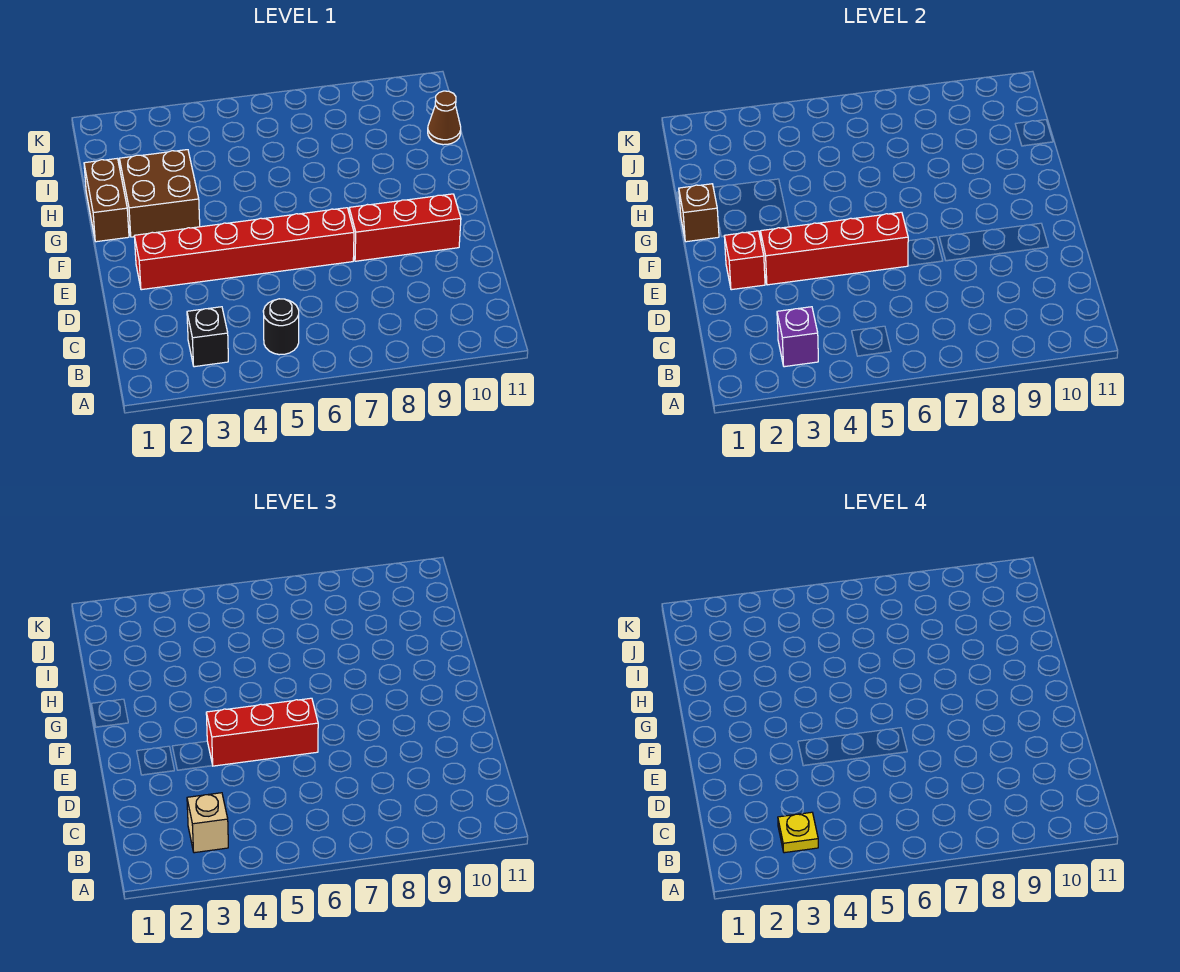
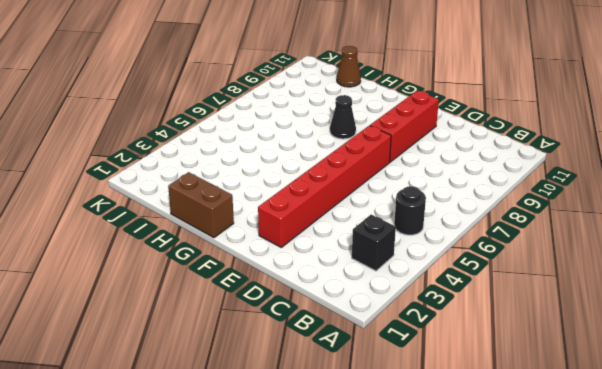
black 1x1 cone [330,95,356,139] -> none
none -> brown 2x2 brick [119,150,200,237]
none -> purple 1x1 brick [777,307,818,367]
none -> red 1x1 brick [724,231,765,290]

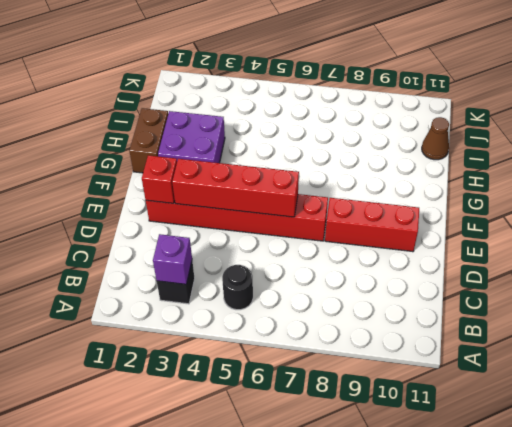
purple 2x2 brick [158,111,225,163] -> brown 2x2 brick [119,150,200,237]
none -> brown 1x1 brick [679,184,719,242]
none -> tan 1x1 brick [187,793,228,853]
none -> red 1x3 brick [206,698,318,766]

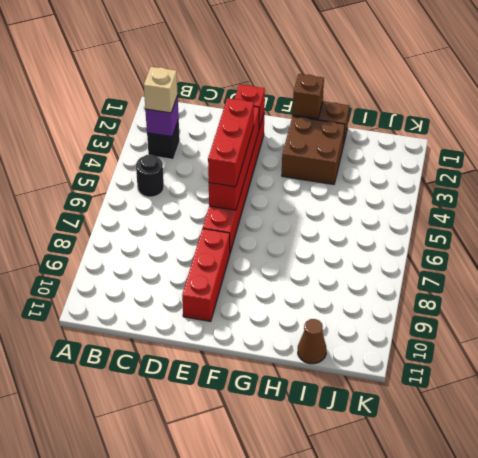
none -> yellow 1x1 plate [778,812,818,853]

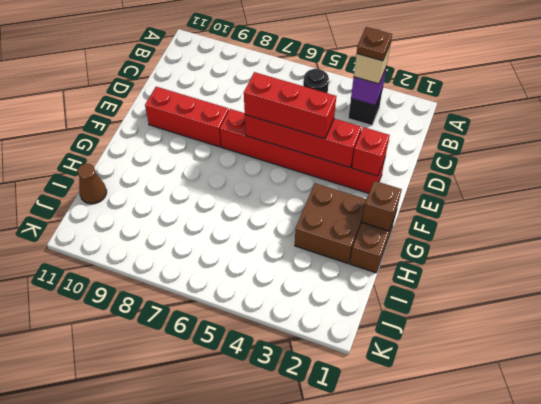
brown 1x1 plate [357,27,392,61] -> yellow 1x1 plate [778,812,818,853]

